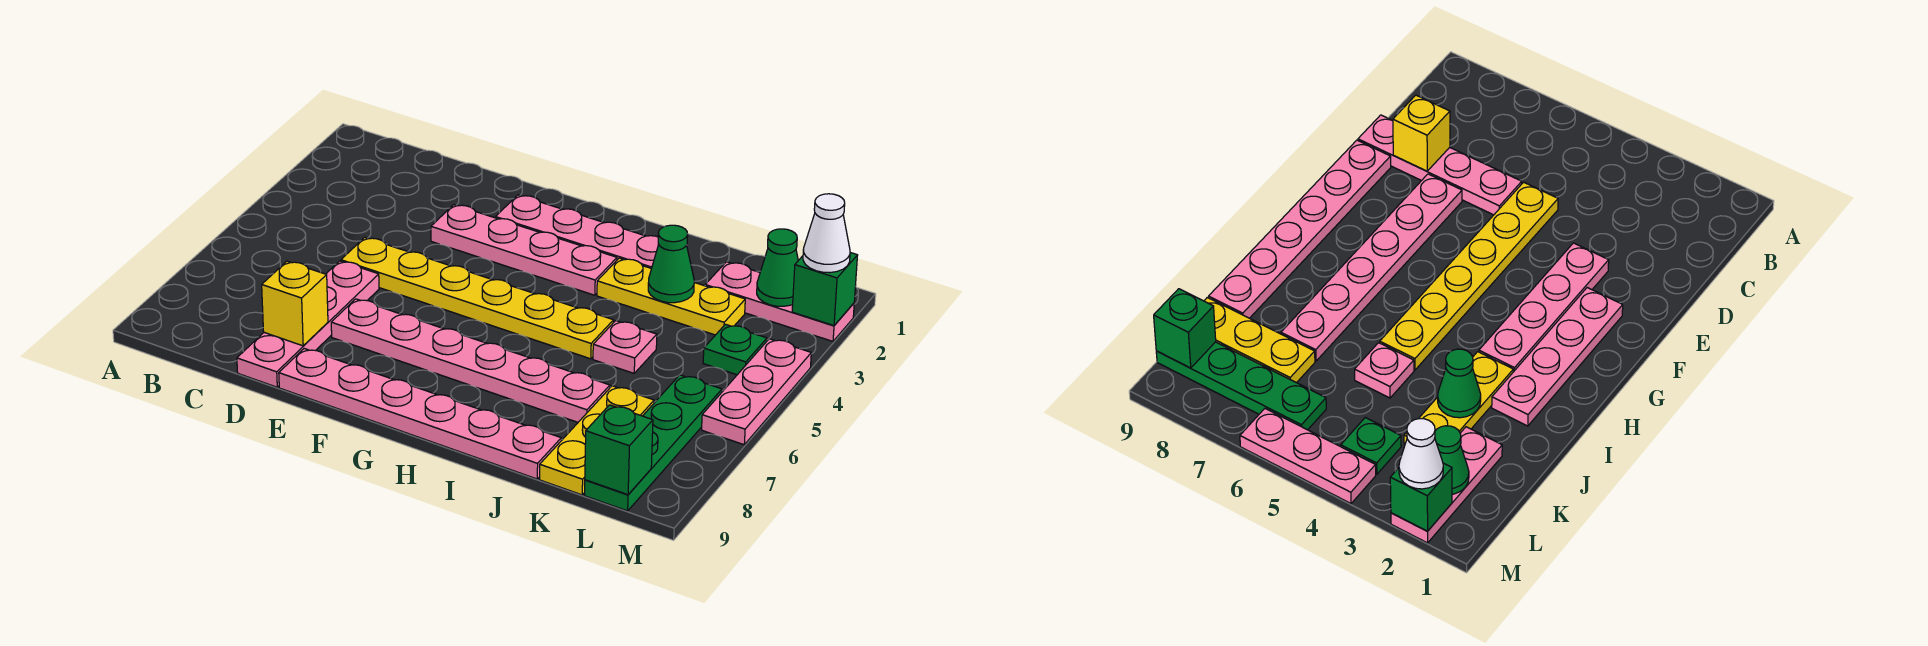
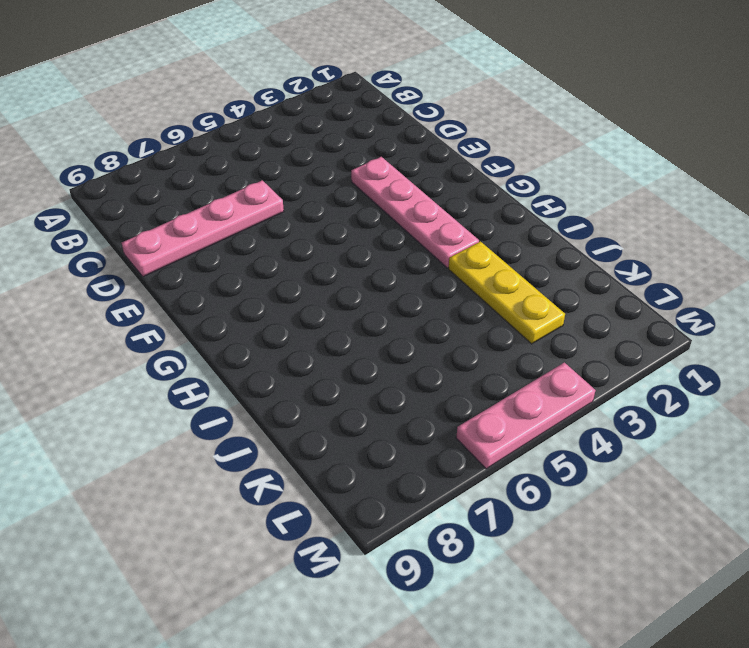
none -> yellow 1x6 plate [341,237,614,359]
none -> pink 1x6 plate [331,299,610,422]
none -> pink 1x6 plate [279,349,561,479]

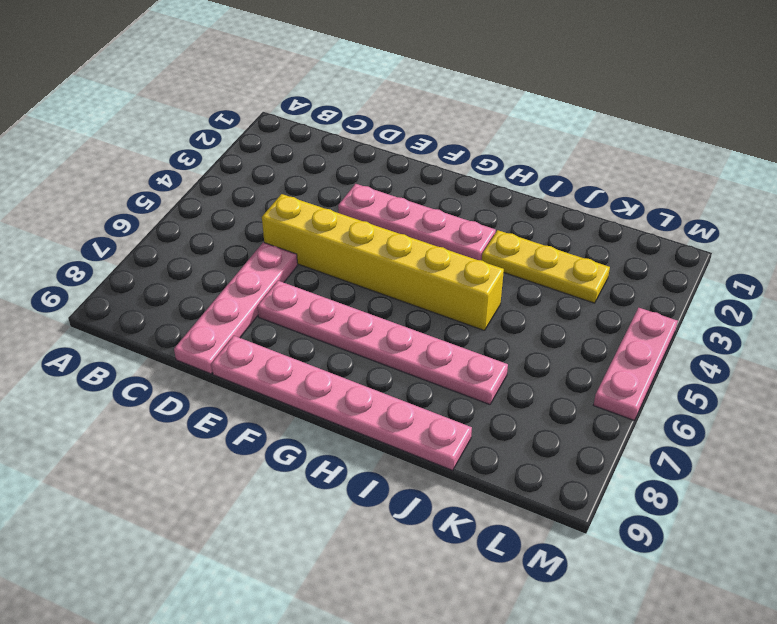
yellow 1x6 brick [262,194,504,331] -> yellow 1x6 plate [341,237,614,359]
none -> pink 1x4 plate [496,195,659,268]
none -> pink 1x1 plate [593,321,657,373]
none -> pink 1x3 plate [705,262,854,341]

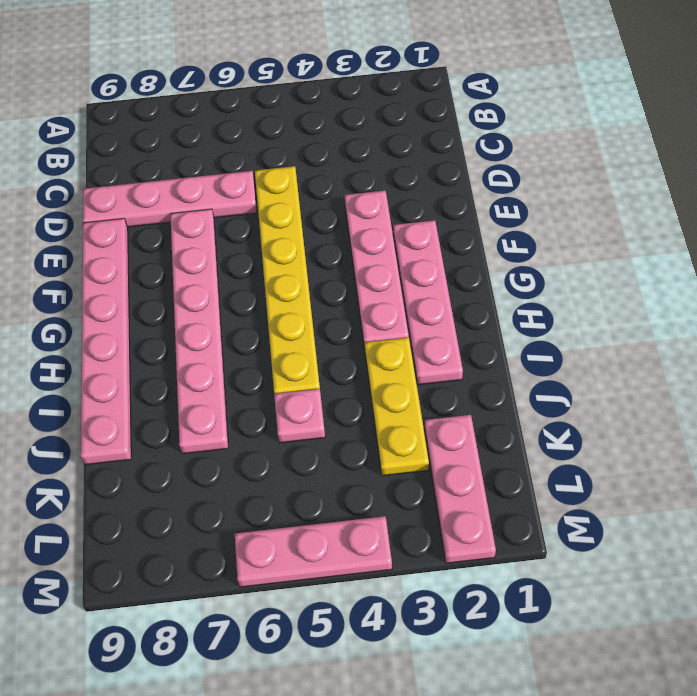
none -> yellow 1x3 plate [540,386,654,495]
none -> green 1x1 plate [703,324,767,375]
none -> green 1x4 plate [584,375,722,511]

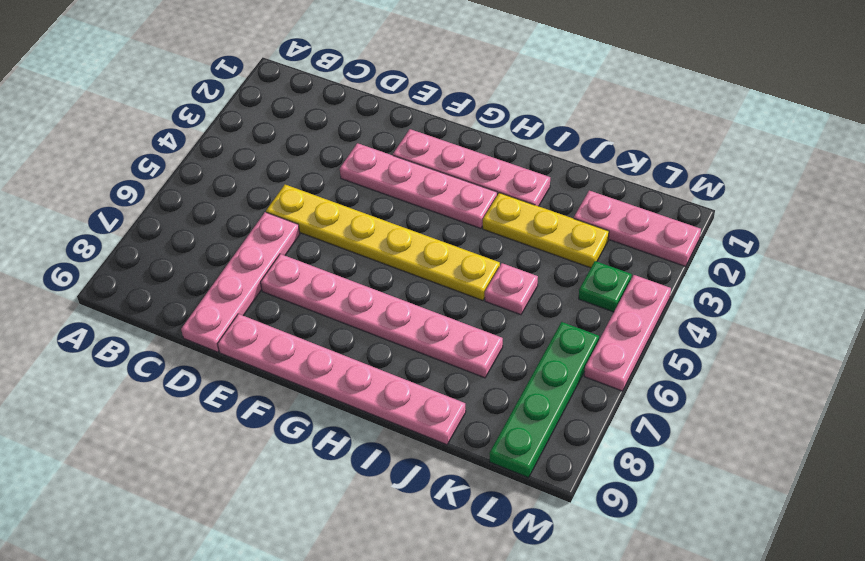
none -> yellow 1x3 plate [540,386,654,495]
none -> yellow 1x1 brick [262,261,328,346]
none -> green 1x1 cone [648,225,694,303]

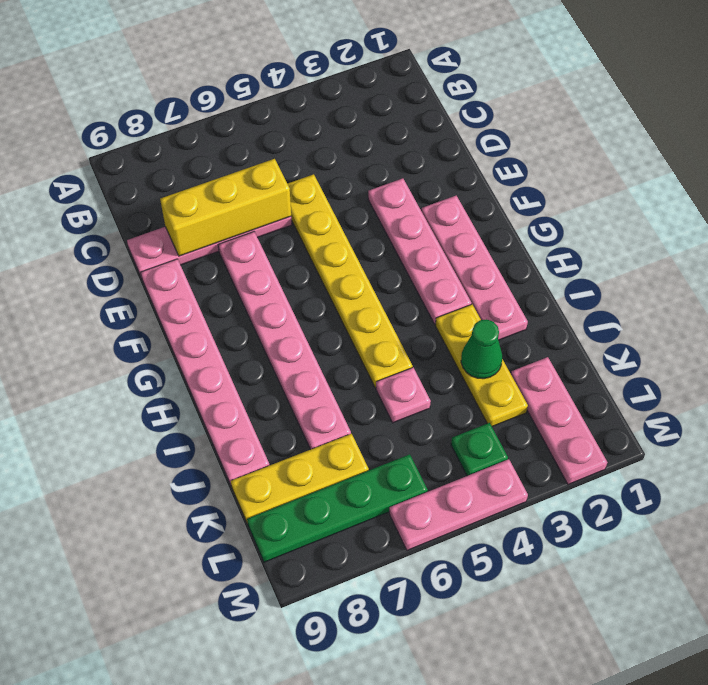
yellow 1x3 brick [160,159,291,256] -> yellow 1x1 brick [262,261,328,346]
none -> green 1x1 cone [757,229,798,306]
none -> green 1x1 brick [585,405,653,495]
none -> green 1x1 brick [792,253,858,326]

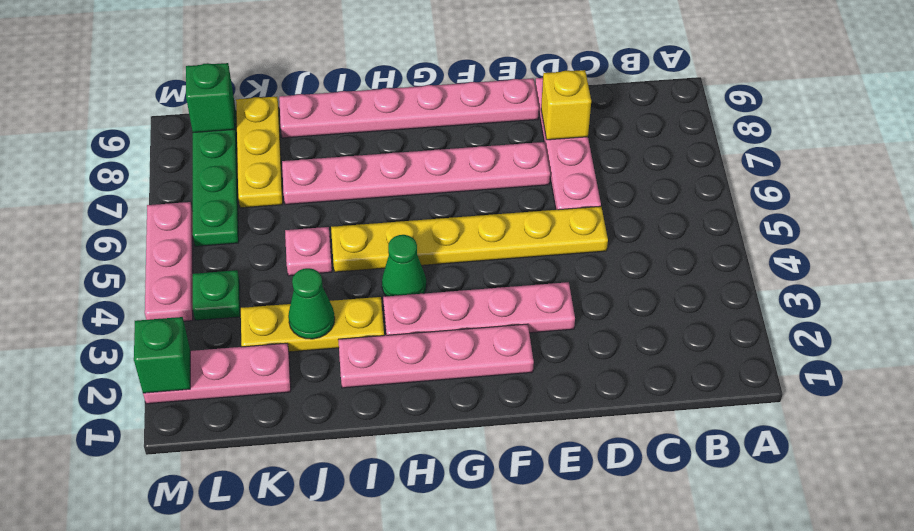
green 1x1 cone [382,235,426,296] -> green 1x1 cone moved to [757,229,798,306]
none -> white 1x1 cone [803,194,850,273]

